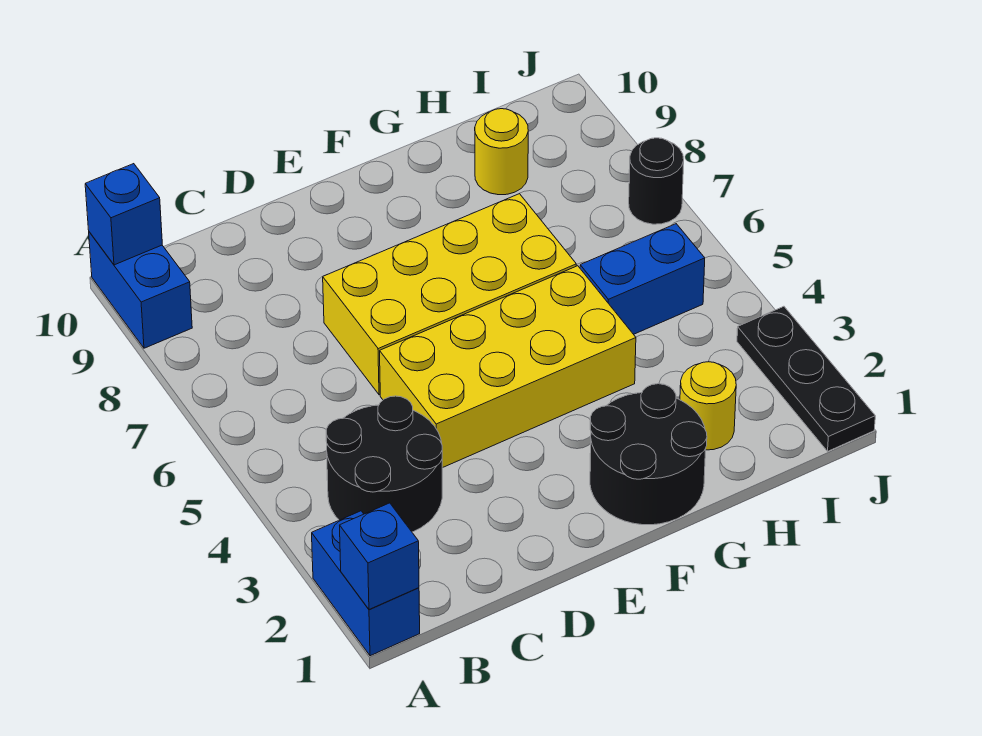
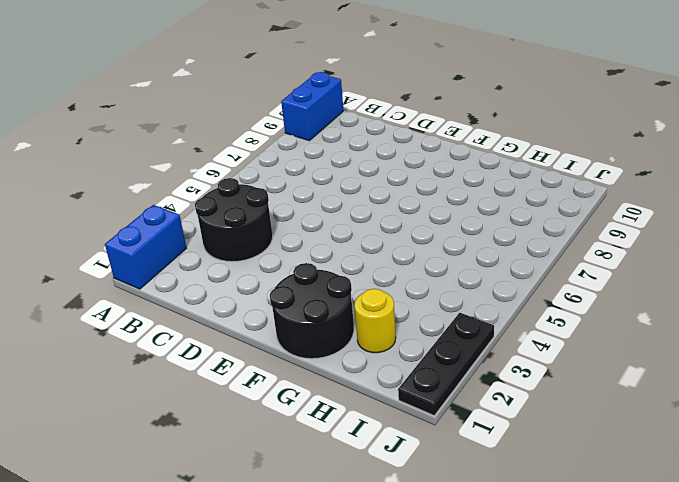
none -> yellow 2x4 brick [380,266,636,468]
none -> yellow 2x4 brick [323,194,576,395]
none -> blue 1x2 brick [580,224,705,334]

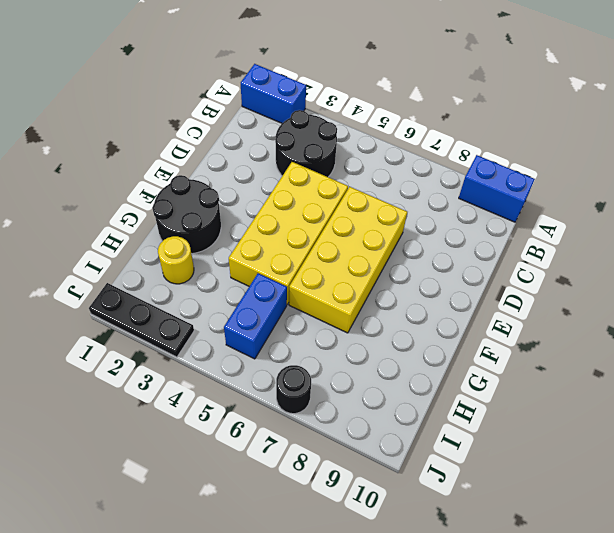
none -> yellow 1x1 round brick [475,109,528,195]
none -> blue 1x1 brick [340,503,419,609]
none -> blue 1x1 brick [85,164,162,265]

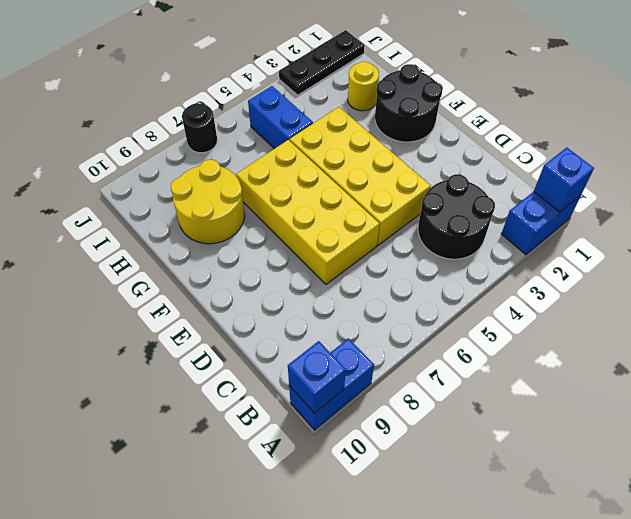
yellow 2x2 round brick [171,160,245,244] -> yellow 1x1 round brick [475,109,528,195]

